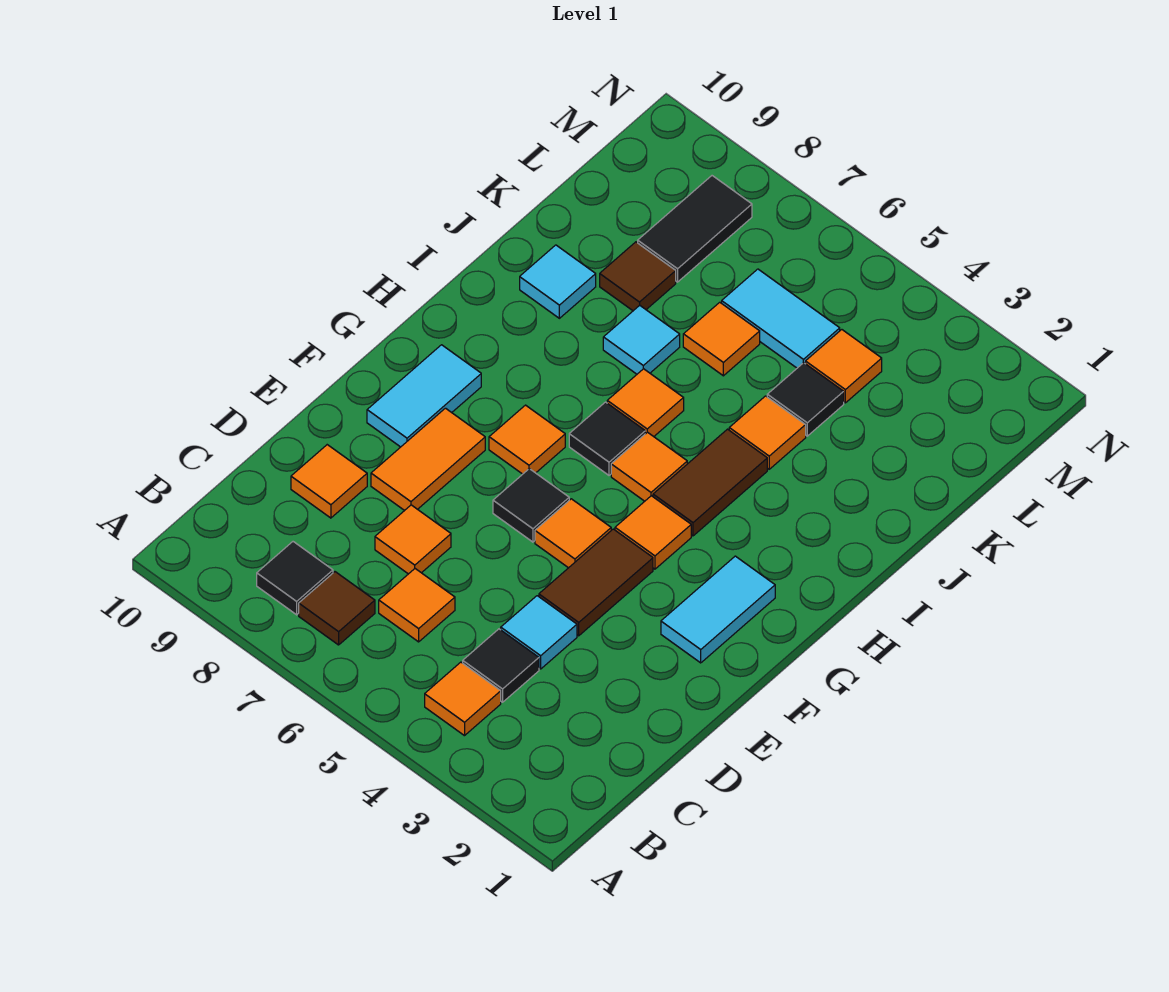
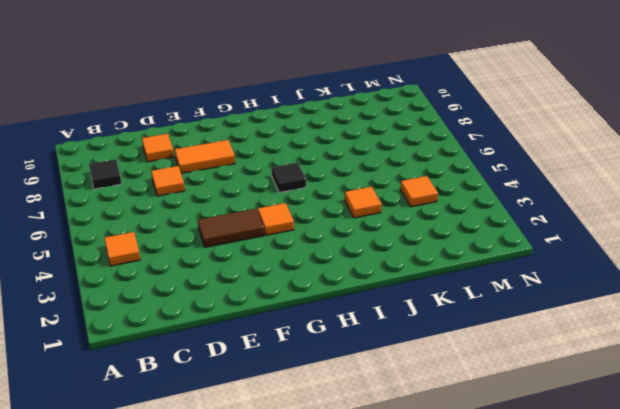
none -> brown 1x1 tile [299,572,375,645]
none -> black 1x1 tile [463,629,539,702]
none -> orange 1x1 tile [379,569,455,642]

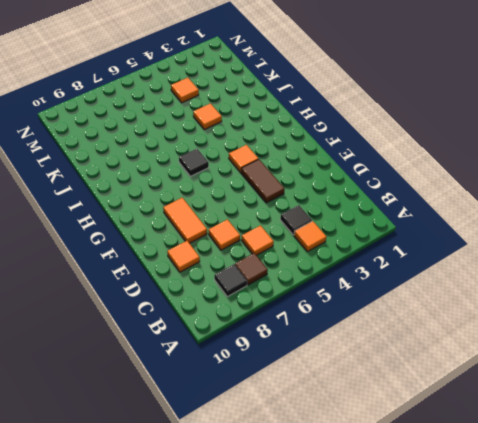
none -> cyan 1x1 tile [501,596,577,669]
none -> cyan 1x2 tile [661,556,775,663]
none -> orange 1x1 tile [535,499,611,568]

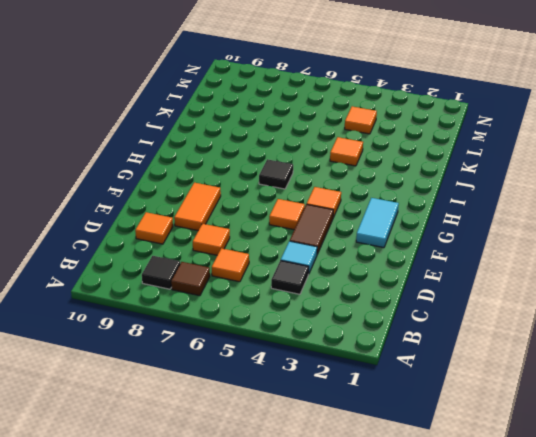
none -> orange 1x1 tile [425,662,501,736]
none -> black 1x1 tile [493,469,569,542]
none -> cyan 1x2 tile [367,345,481,447]

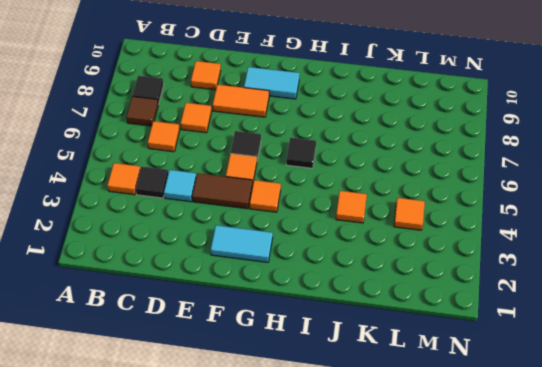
none -> orange 1x1 tile [489,405,565,474]
none -> brown 1x2 tile [653,429,767,536]
none -> orange 1x1 tile [611,432,687,501]

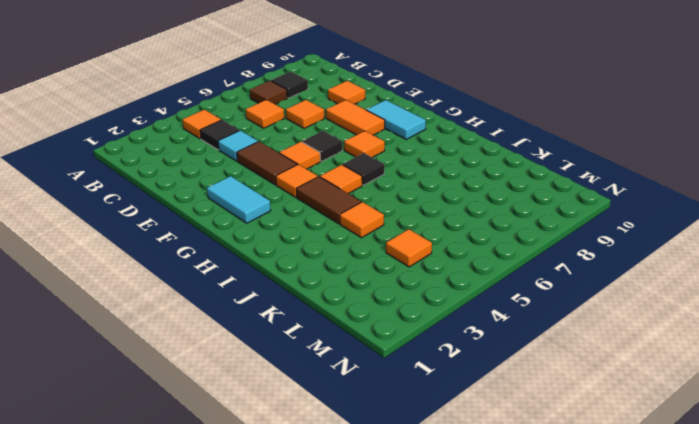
none -> orange 1x1 tile [607,369,684,437]
none -> cyan 1x1 tile [603,305,680,374]
none -> cyan 1x1 tile [520,245,596,318]

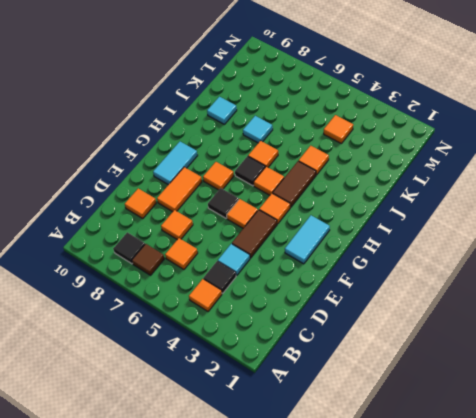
none -> black 1x1 tile [767,363,844,436]
none -> orange 1x1 tile [683,302,760,376]
none -> brown 1x1 tile [600,242,676,311]

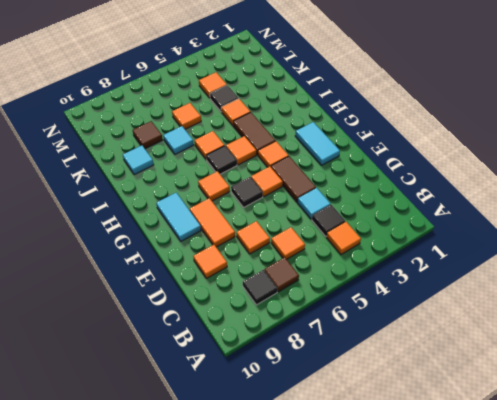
none -> cyan 1x2 tile [722,269,840,368]
none -> black 1x2 tile [638,176,752,282]

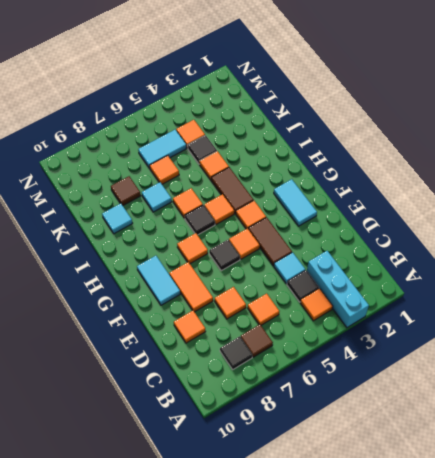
cyan 1x3 brick [307,251,369,328] -> none
none -> black 1x2 tile [638,176,752,282]

